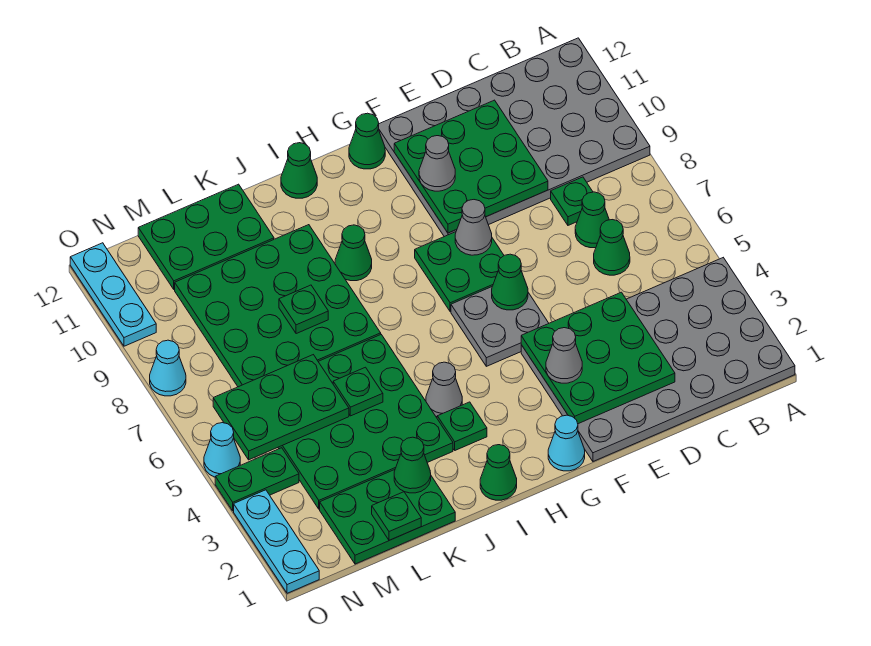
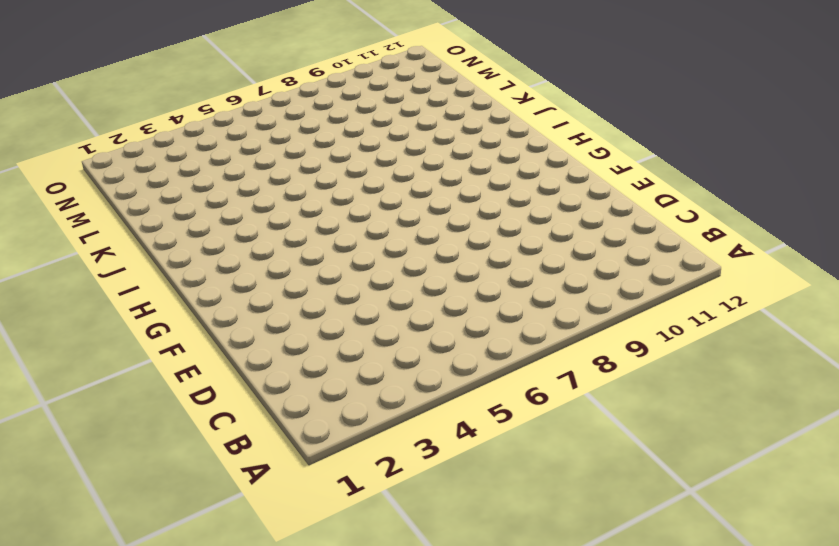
none -> grey 4x6 plate [521,258,795,461]
none -> grey 4x6 plate [379,38,650,237]
none -> green 1x1 cone [594,220,630,275]
none -> green 1x1 cone [575,192,609,248]

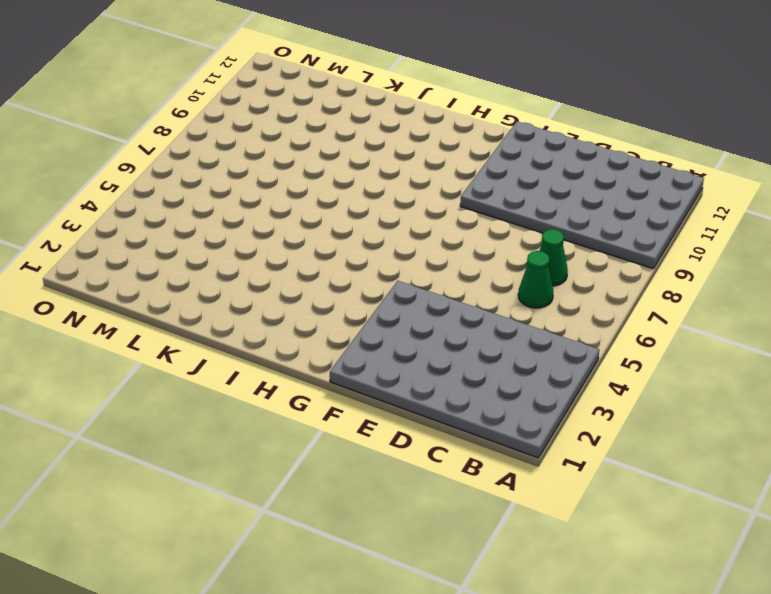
none -> green 1x1 plate [551,177,593,225]
none -> grey 2x2 plate [451,287,549,366]
none -> green 2x2 plate [415,232,504,312]
none -> cyan 1x1 cone [548,415,585,471]

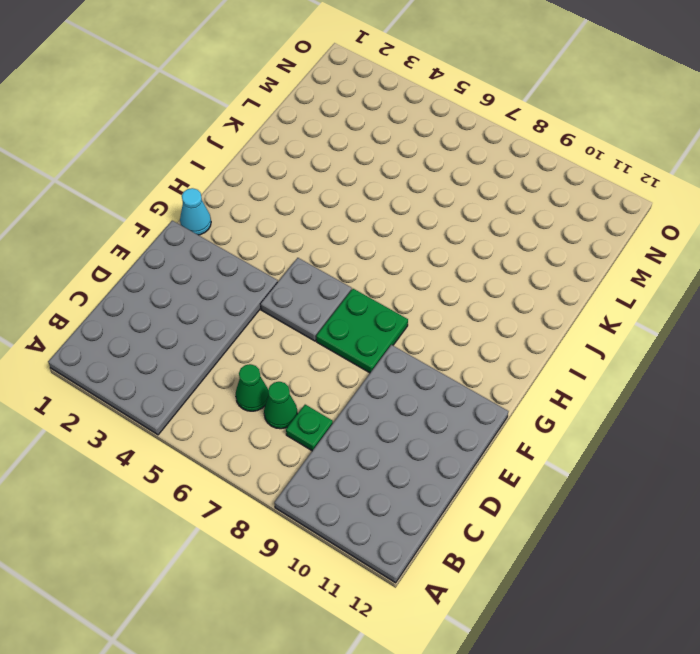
none -> green 1x1 cone [349,113,385,169]
none -> green 1x1 cone [480,445,517,500]
none -> green 1x1 plate [437,402,487,450]
none -> grey 1x1 cone [426,362,462,417]

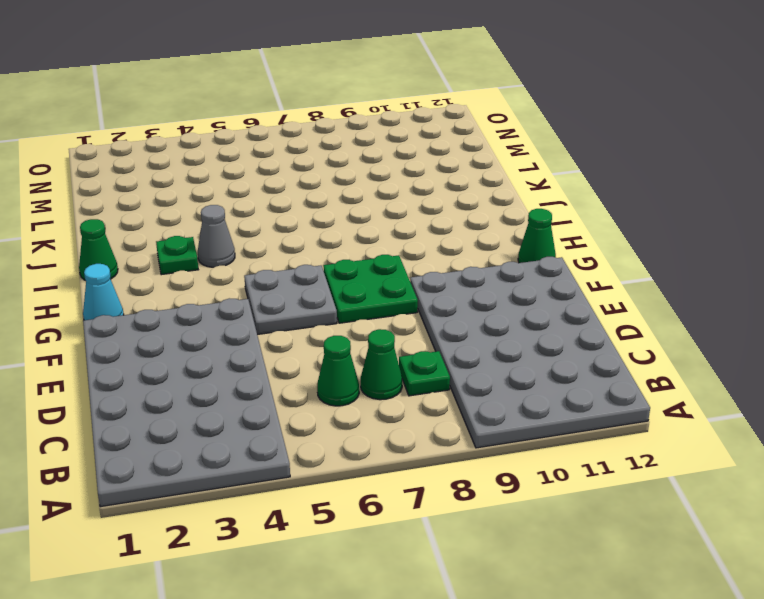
none -> green 1x1 cone [335,225,372,281]
none -> green 1x1 cone [281,143,317,198]
none -> green 4x4 plate [278,335,453,509]
none -> green 4x4 plate [175,225,381,387]

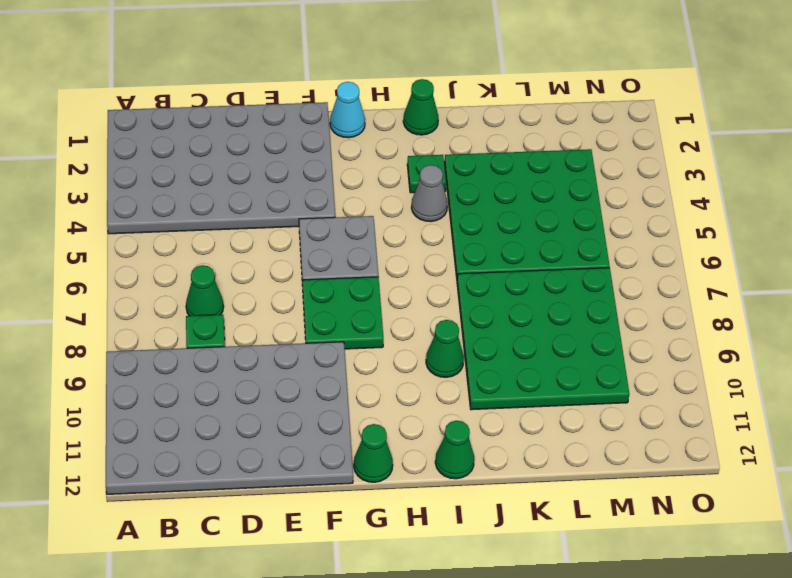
none -> green 1x1 cone [594,220,630,275]
none -> green 2x3 plate [320,470,455,564]
none -> green 2x3 plate [138,184,274,290]
none -> green 1x2 plate [215,448,299,511]

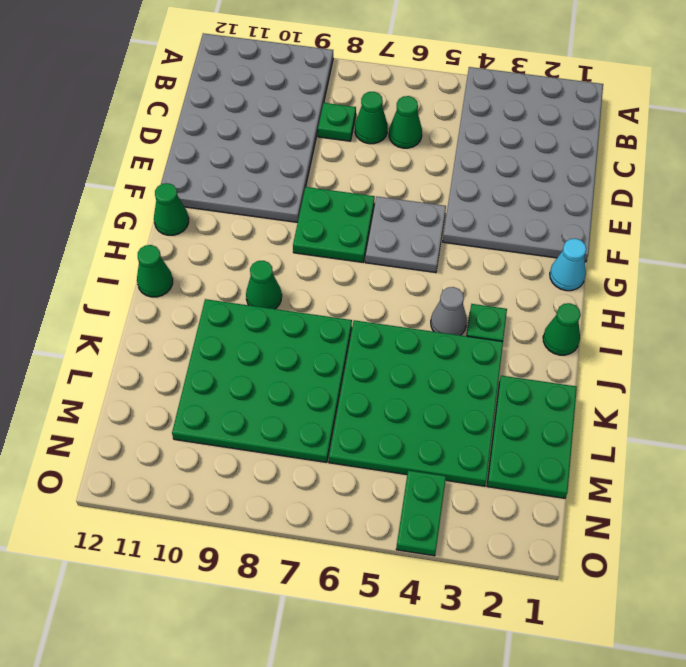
none -> green 2x3 plate [138,184,274,290]
none -> cyan 1x3 plate [234,490,319,593]
none -> cyan 1x1 cone [204,423,240,477]
none -> cyan 1x1 cone [150,340,186,396]

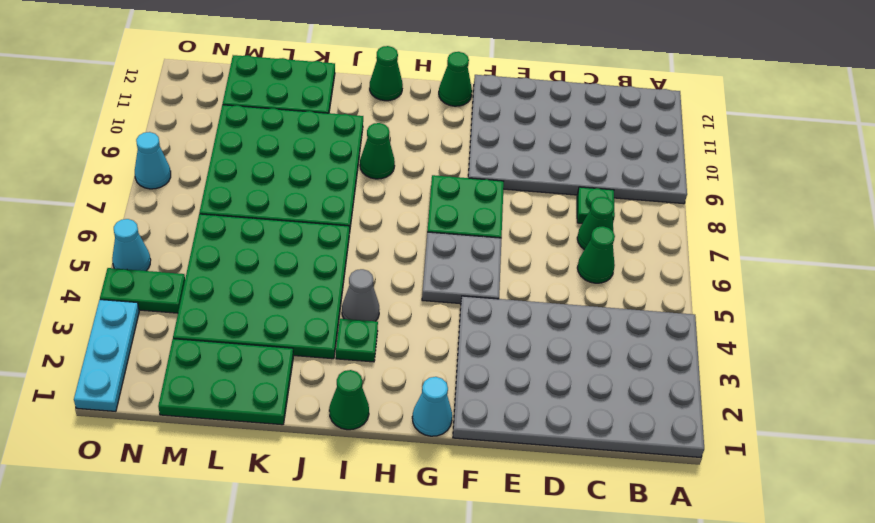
none -> cyan 1x3 plate [70,243,156,346]
none -> green 3x3 plate [521,292,675,424]
none -> green 3x3 plate [394,100,548,233]
none -> green 1x1 cone [492,254,528,310]

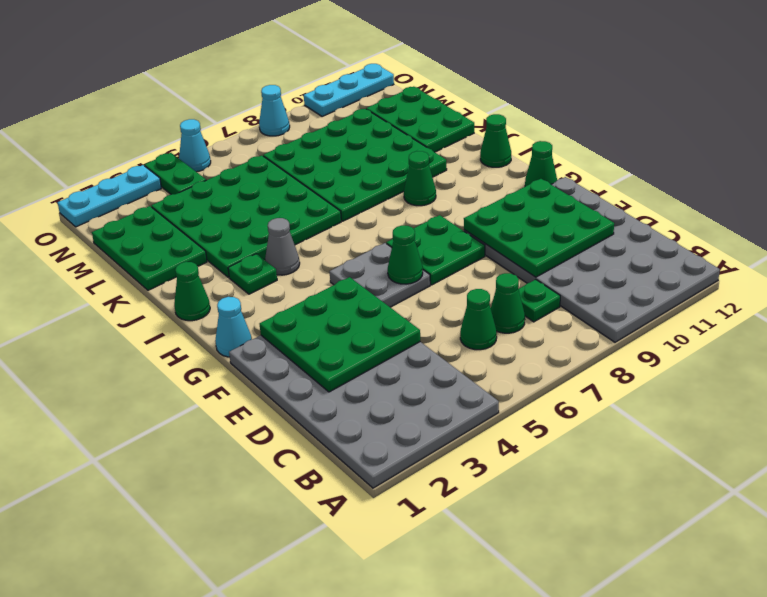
none -> grey 1x1 cone [455,200,492,255]
none -> green 1x1 cone [394,437,431,493]
none -> green 1x1 plate [333,367,383,416]
none -> green 1x1 plate [279,285,328,334]

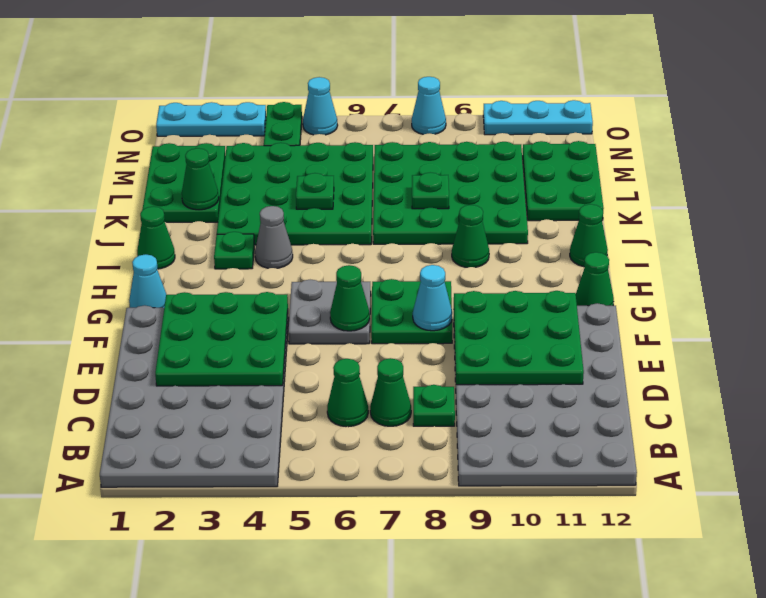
cyan 1x1 cone [413,265,452,331] -> grey 1x1 cone [455,200,492,255]
none -> green 1x1 plate [372,492,421,540]
none -> green 2x3 plate [213,355,349,460]
none -> grey 1x1 cone [546,328,582,383]
none -> grey 1x1 cone [419,136,455,191]

